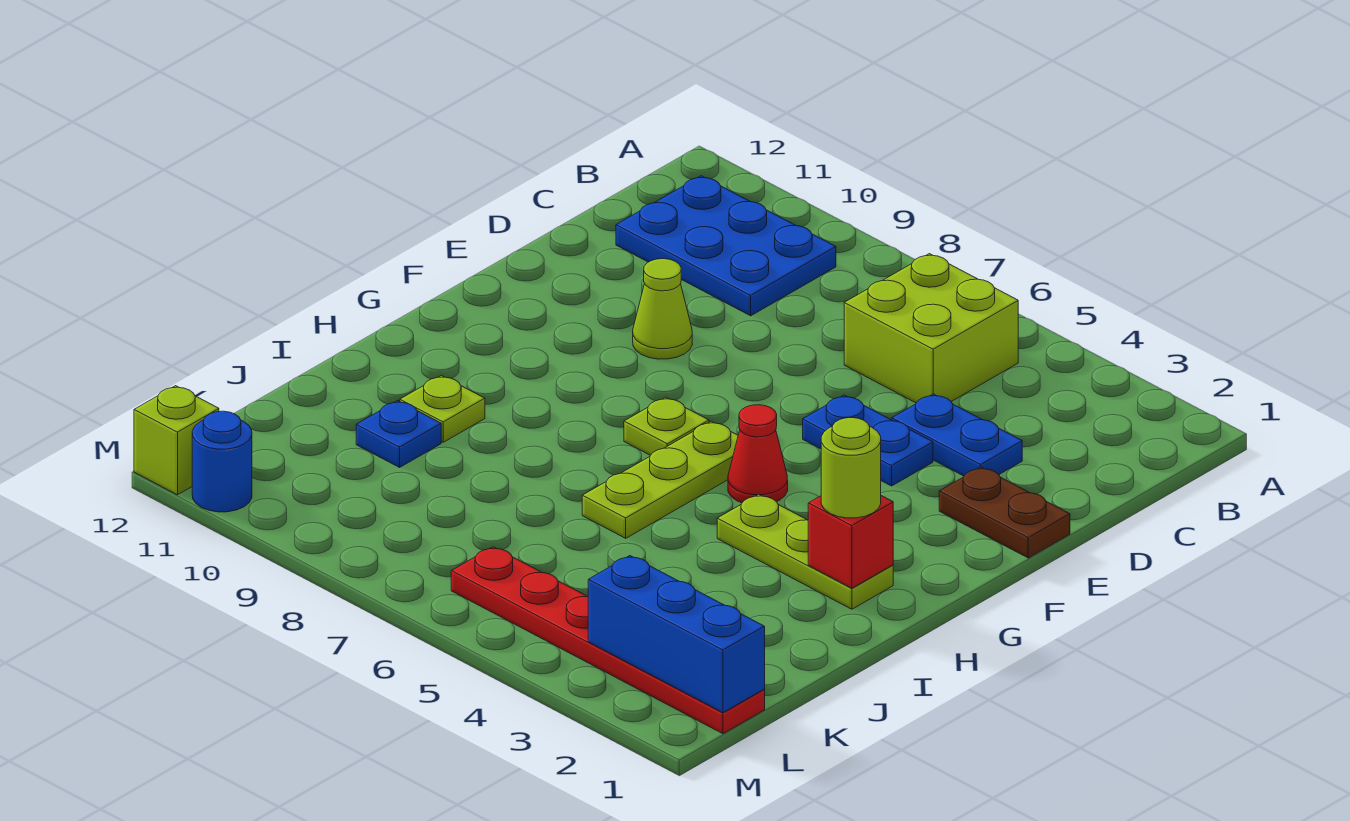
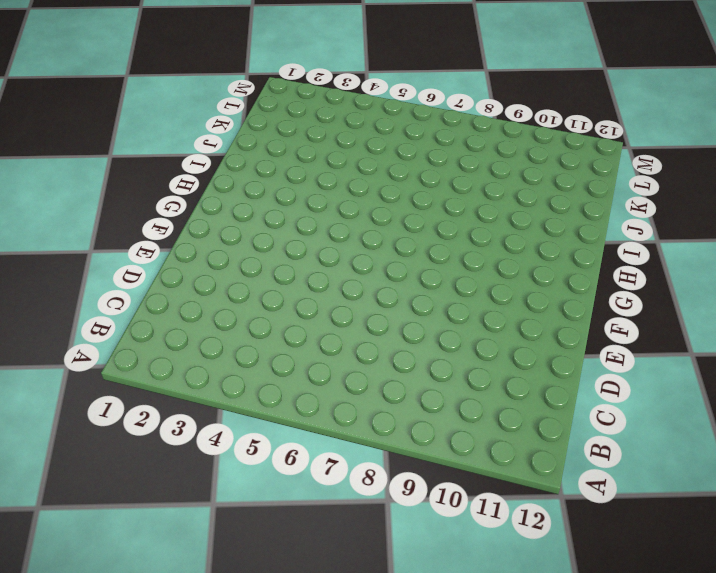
none -> lime 2x2 brick [844,254,1018,403]
none -> blue 2x3 plate [616,176,836,316]
none -> blue 1x2 plate [892,394,1022,476]

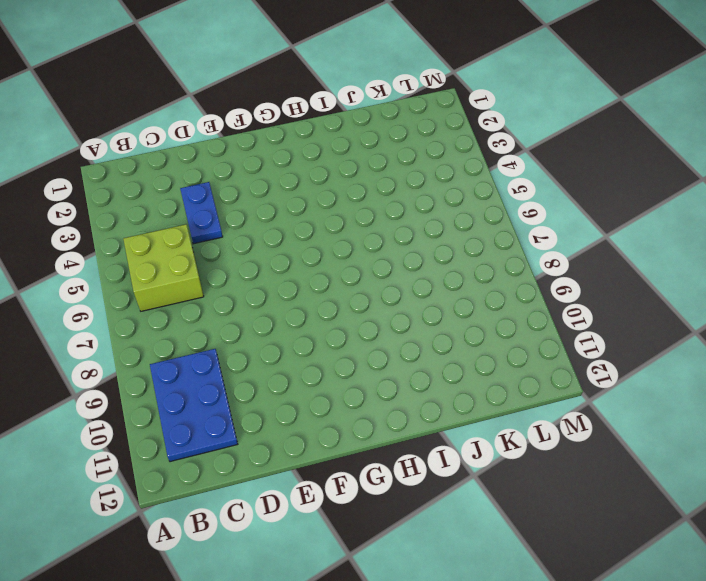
none -> brown 1x2 plate [939,467,1070,558]
none -> blue 1x2 plate [803,395,933,486]
none -> lime 1x1 cone [633,259,692,359]

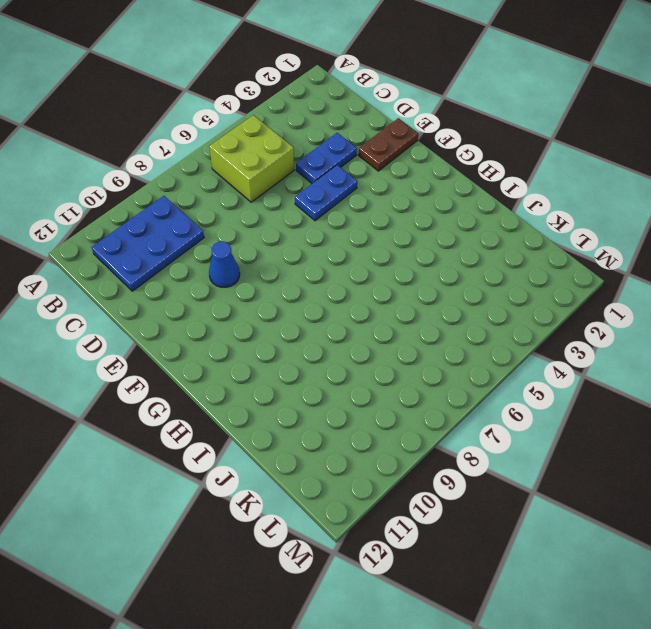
blue 1x1 cone [209,242,240,287] -> lime 1x1 cone [633,259,692,359]
none -> red 1x1 cone [728,405,788,503]
none -> lime 1x3 plate [582,421,738,538]
none -> lime 1x1 plate [624,397,709,455]

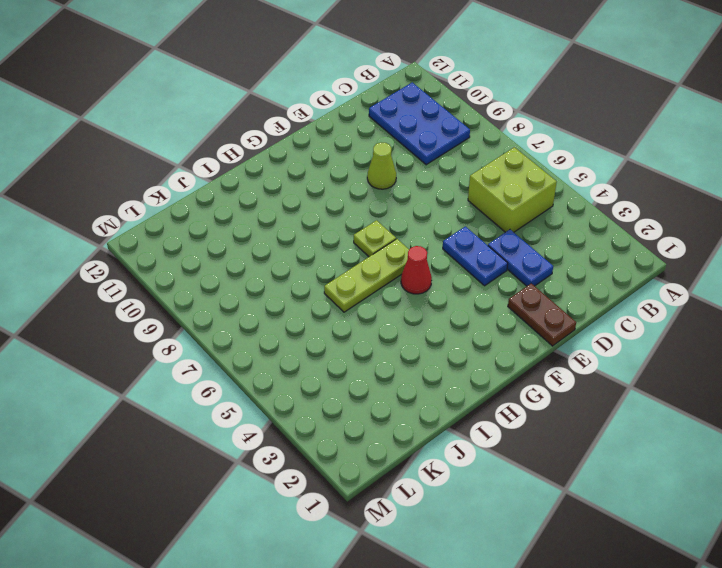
none -> lime 1x3 plate [717,494,893,609]
none -> lime 1x1 plate [400,375,485,442]
none -> blue 1x1 plate [356,401,441,467]

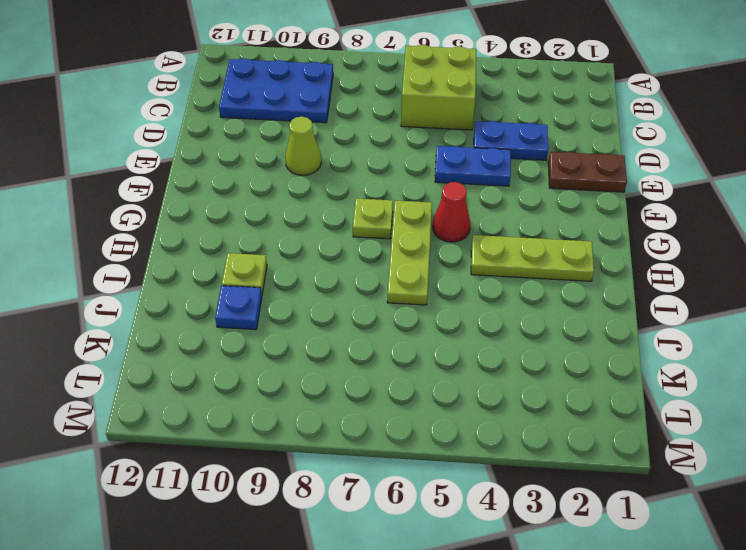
none -> red 1x6 plate [451,547,765,734]
none -> blue 1x1 round brick [192,411,252,512]
none -> lime 1x1 brick [134,386,219,495]

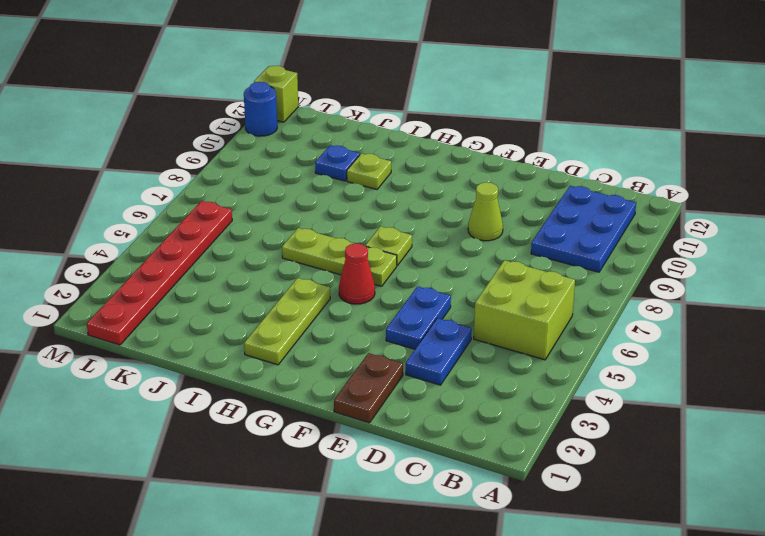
none -> red 1x1 brick [808,496,893,588]
none -> blue 1x3 brick [588,556,765,712]
none -> lime 1x1 round brick [821,418,881,518]

